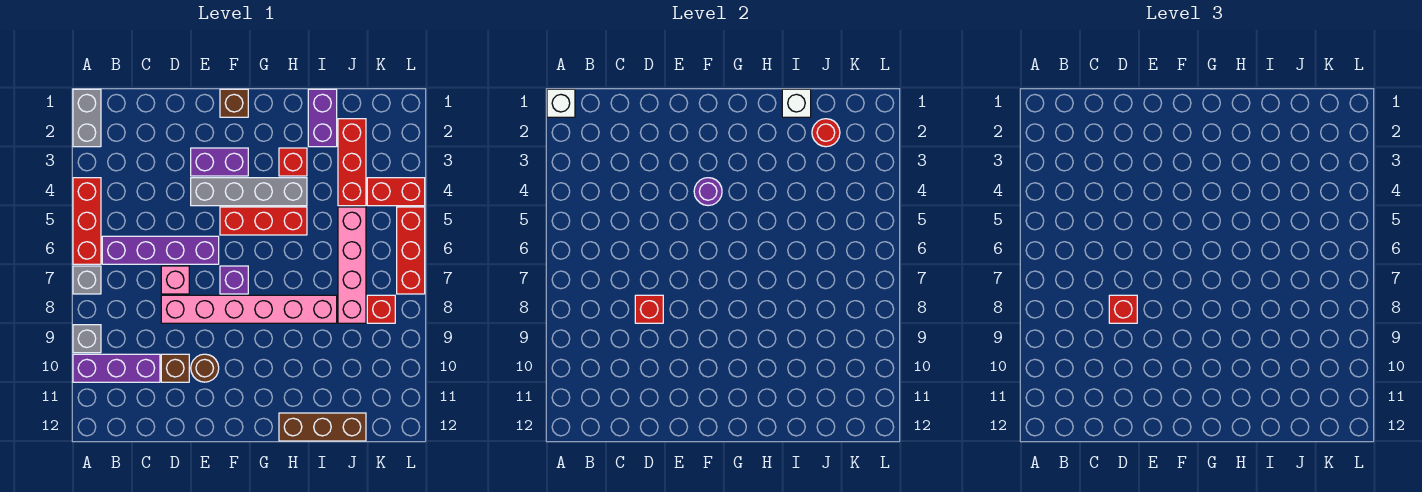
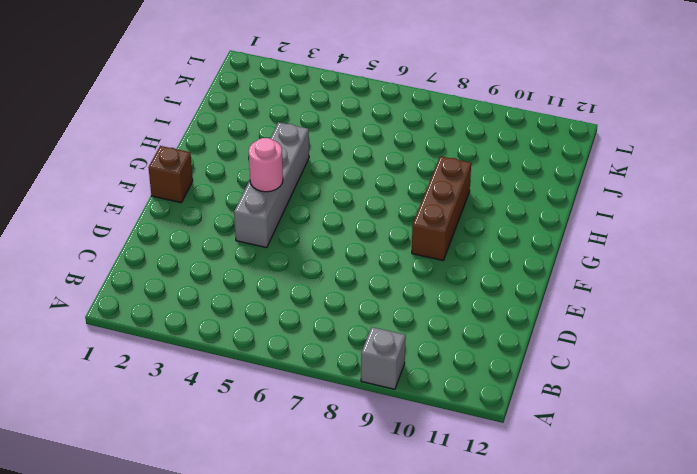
pink 1x1 round brick [249,138,283,192] -> purple 1x1 round brick [694,178,722,206]
brown 1x3 brick [412,156,471,260] -> brown 1x3 brick moved to [279,413,366,441]
none -> grey 1x2 brick [73,89,101,147]
none -> red 1x3 brick [73,178,101,264]
none -> grey 1x1 brick [73,266,101,294]

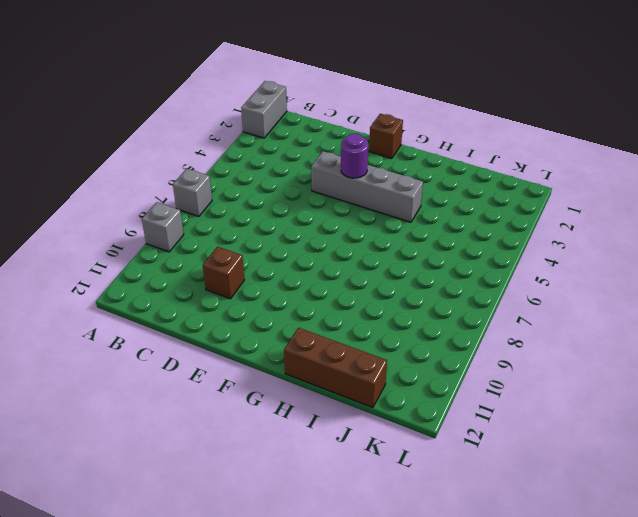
none -> red 1x3 brick [73,178,101,264]
none -> purple 1x3 brick [73,354,160,382]
none -> purple 1x4 brick [102,236,219,264]

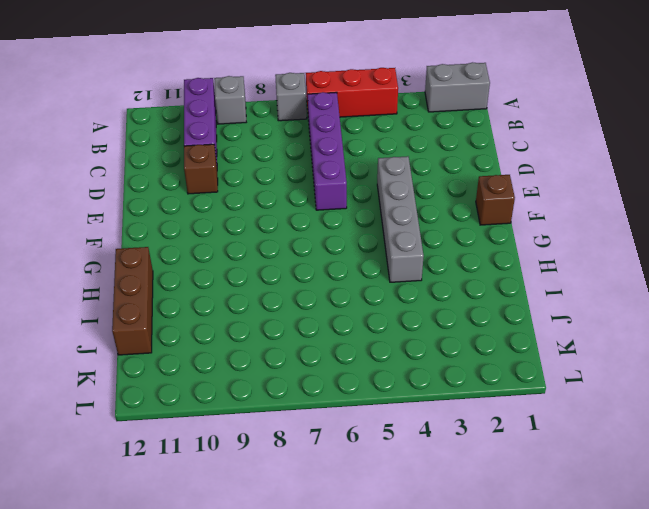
none -> pink 1x1 brick [161,266,189,294]
none -> pink 1x6 brick [161,295,337,323]
none -> purple 1x2 brick [191,148,248,176]

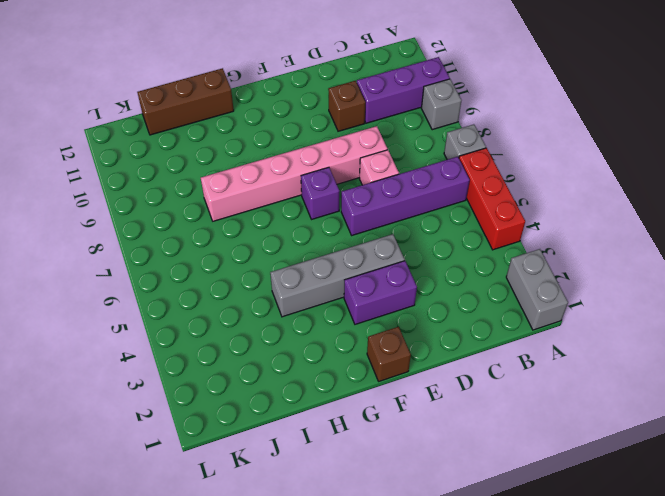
none -> brown 1x1 round brick [191,354,219,382]
none -> red 1x3 brick [220,207,307,235]
none -> red 1x1 brick [279,148,307,176]

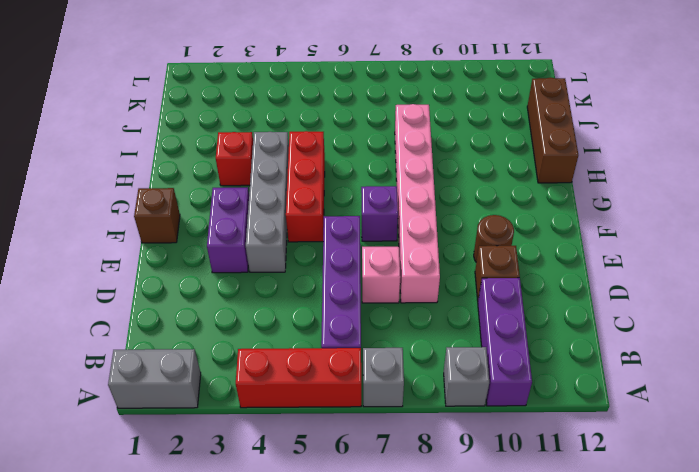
none -> purple 1x2 brick [308,89,337,147]
none -> red 1x3 brick [338,119,366,206]
none -> pink 1x4 brick [338,207,366,323]

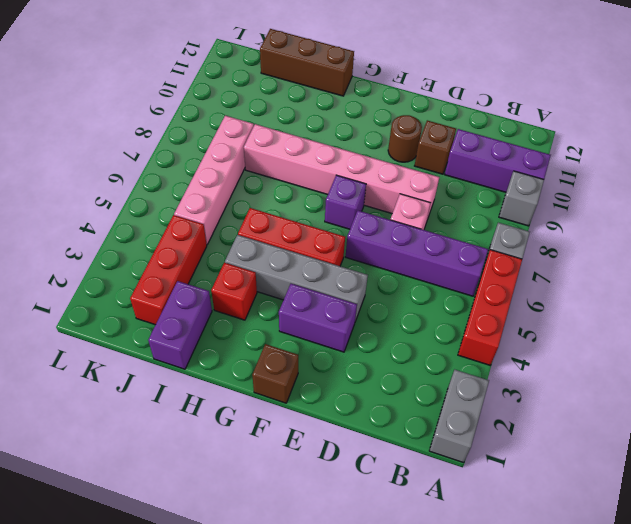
none -> red 1x2 brick [367,178,425,206]
none -> red 1x1 brick [367,295,395,323]
none -> red 1x3 brick [397,207,425,294]

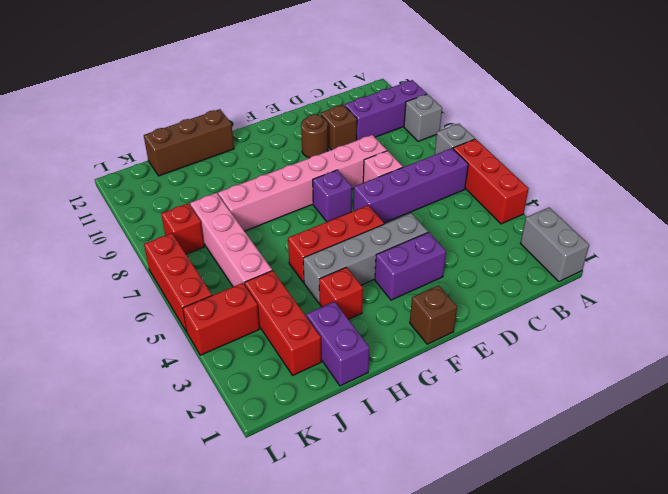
none -> white 1x1 brick [547,89,575,117]
none -> red 1x1 brick [635,295,663,323]
none -> purple 1x1 round brick [694,178,722,206]

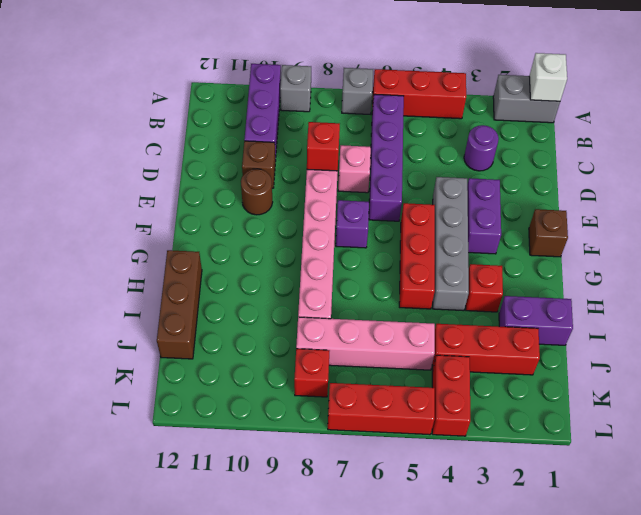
purple 1x1 round brick [464,125,499,171] -> purple 1x1 round brick moved to [694,178,722,206]
none -> white 1x1 brick [782,89,811,117]
none -> red 1x1 round brick [812,119,840,147]
none -> red 1x1 brick [1109,295,1137,323]

